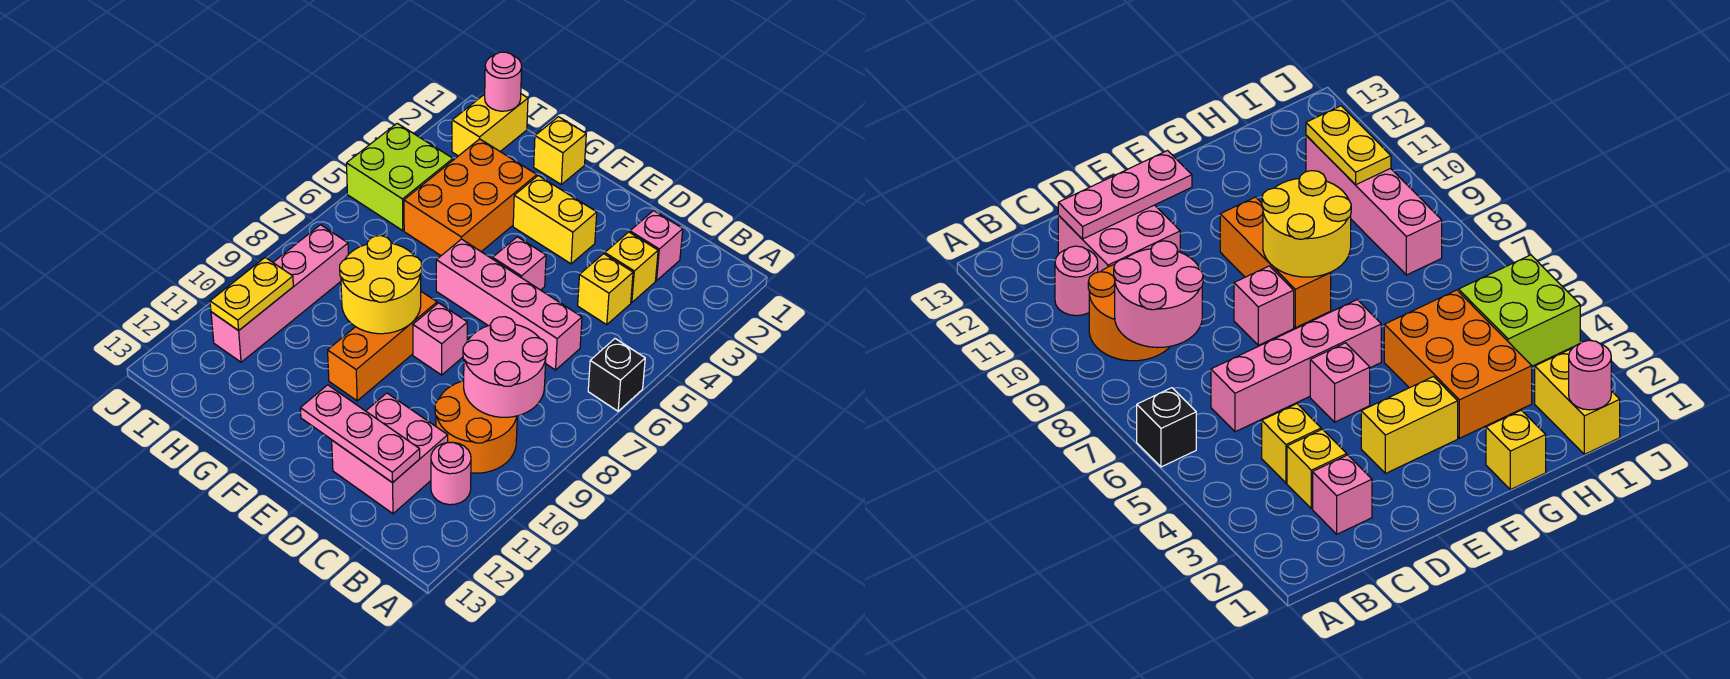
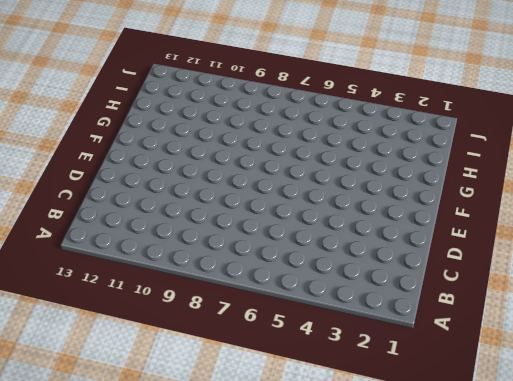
none -> black 1x1 brick [588,339,645,411]
none -> orange 2x2 round brick [435,381,517,473]
none -> pink 1x1 round brick [431,442,471,505]

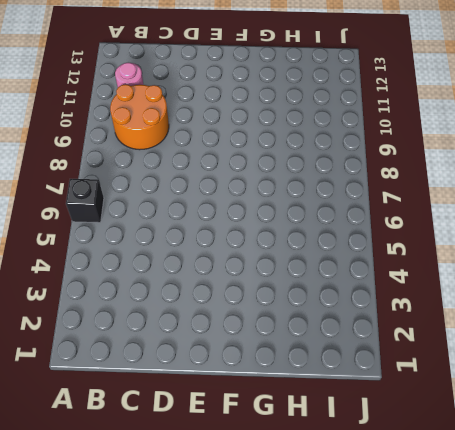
none -> pink 1x1 brick [630,211,683,281]
none -> yellow 1x1 brick [605,232,658,303]
none -> yellow 1x1 brick [578,254,633,325]

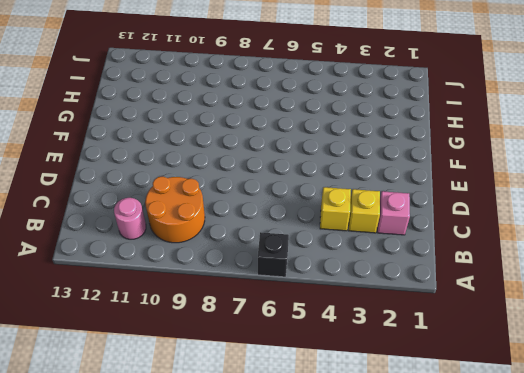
none -> pink 1x4 brick [436,239,582,370]
none -> pink 2x2 brick [332,393,448,514]
none -> yellow 1x2 brick [513,176,597,264]

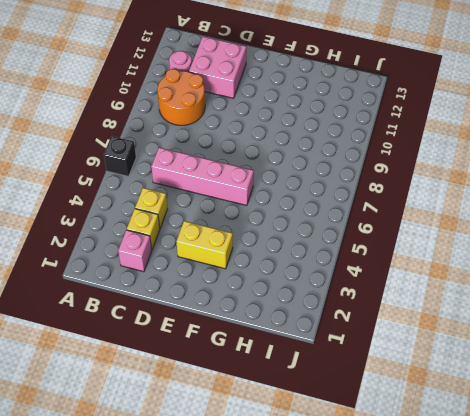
none -> pink 1x1 brick [493,237,546,290]
none -> pink 1x1 brick [413,303,467,375]
none -> orange 1x3 brick [328,292,437,401]

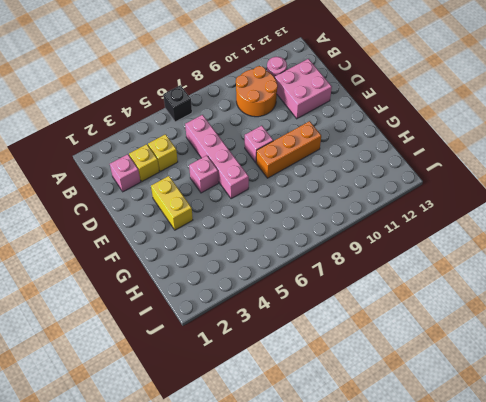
none -> yellow 1x1 brick [534,117,586,184]
none -> orange 2x3 brick [404,139,537,256]
none -> yellow 1x2 brick [452,94,528,156]

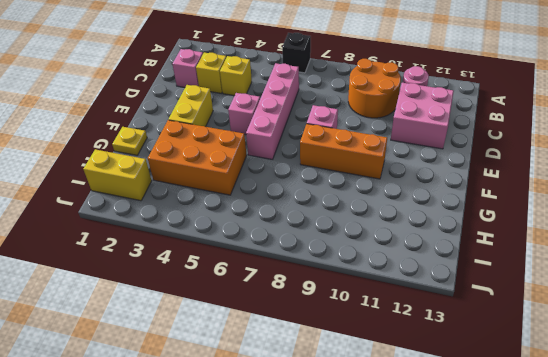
yellow 1x1 plate [112,127,147,155] -> yellow 1x1 brick [534,117,586,184]
none -> lime 2x2 brick [346,123,453,231]
none -> pink 1x4 brick [211,225,348,362]
none -> pink 2x2 round brick [463,317,547,417]

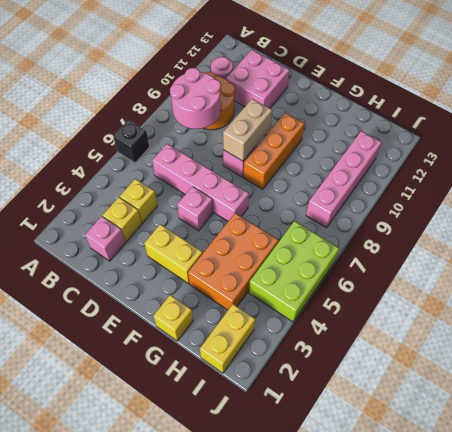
tan 1x2 brick [223,99,272,161] -> none
lime 2x3 brick [249,221,339,322] -> lime 2x2 brick [346,123,453,231]
none -> pink 1x3 plate [300,385,420,483]
none -> yellow 2x2 round brick [340,236,422,334]
none -> pink 1x1 round brick [485,52,522,111]

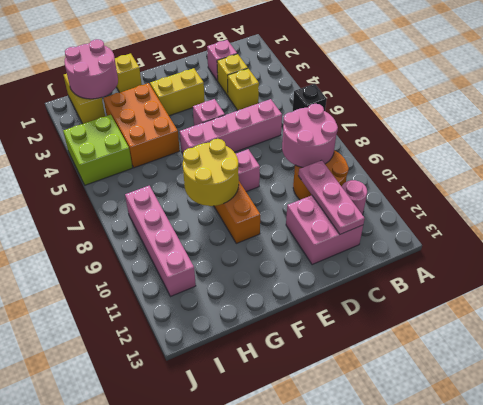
pink 1x3 plate [299,160,365,234] -> pink 1x3 plate turned to [300,385,420,483]
pink 2x2 round brick [64,39,118,99] -> pink 1x1 round brick [485,52,522,111]
none -> yellow 1x2 plate [210,258,293,331]

